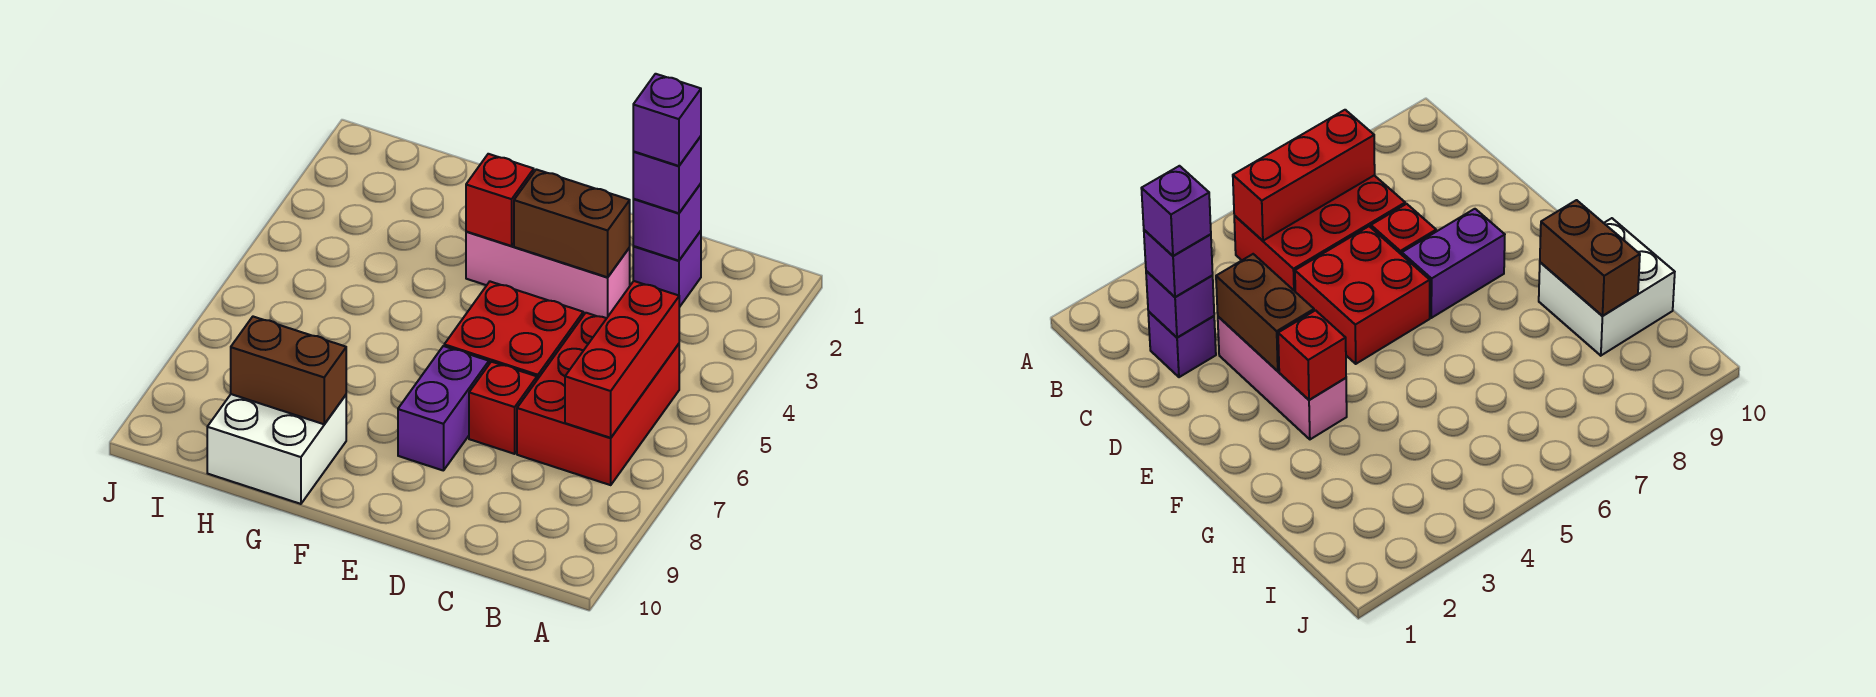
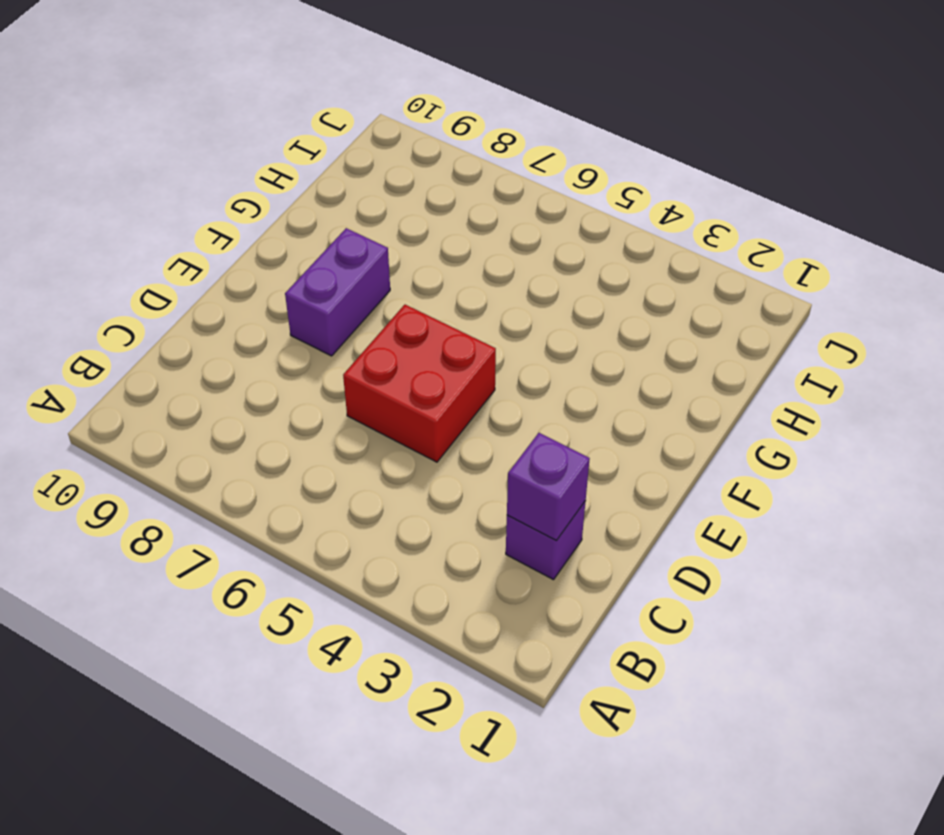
purple 1x2 brick [285,228,390,356] -> purple 1x2 brick turned to [398,346,489,471]
none -> red 2x3 brick [517,313,679,485]
none -> pink 1x3 brick [466,232,630,318]
none -> red 1x1 brick [469,362,537,454]

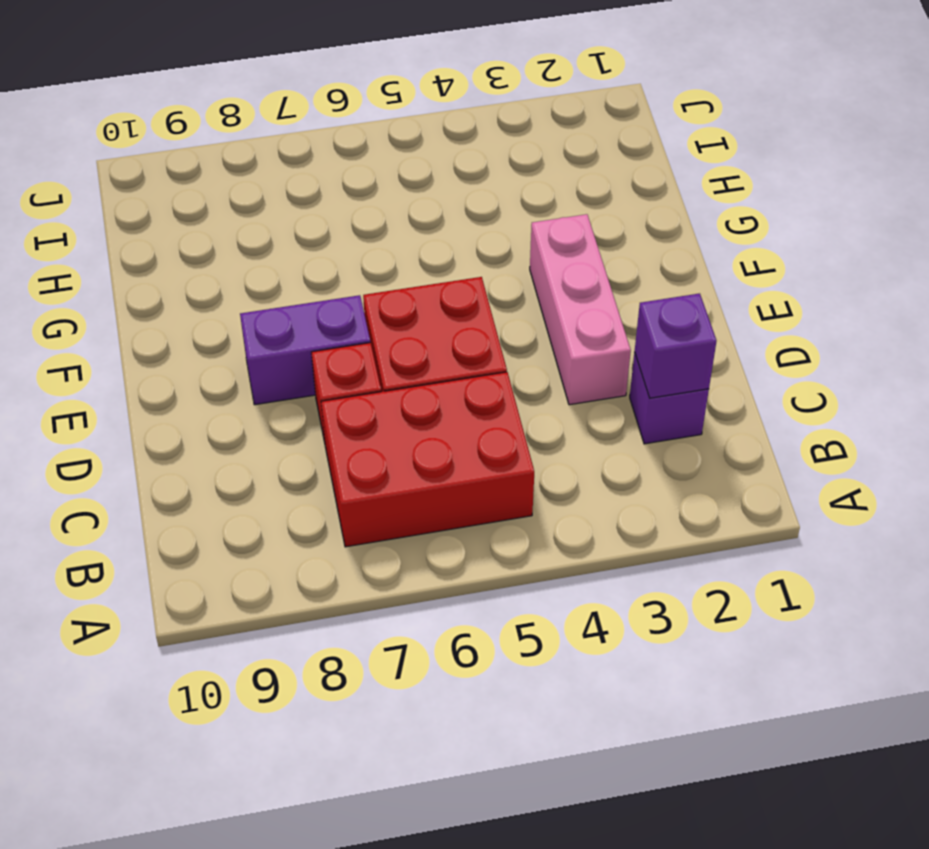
none -> white 2x2 brick [207,394,346,504]
none -> red 1x3 brick [565,281,679,438]
none -> brown 1x2 brick [514,169,630,277]

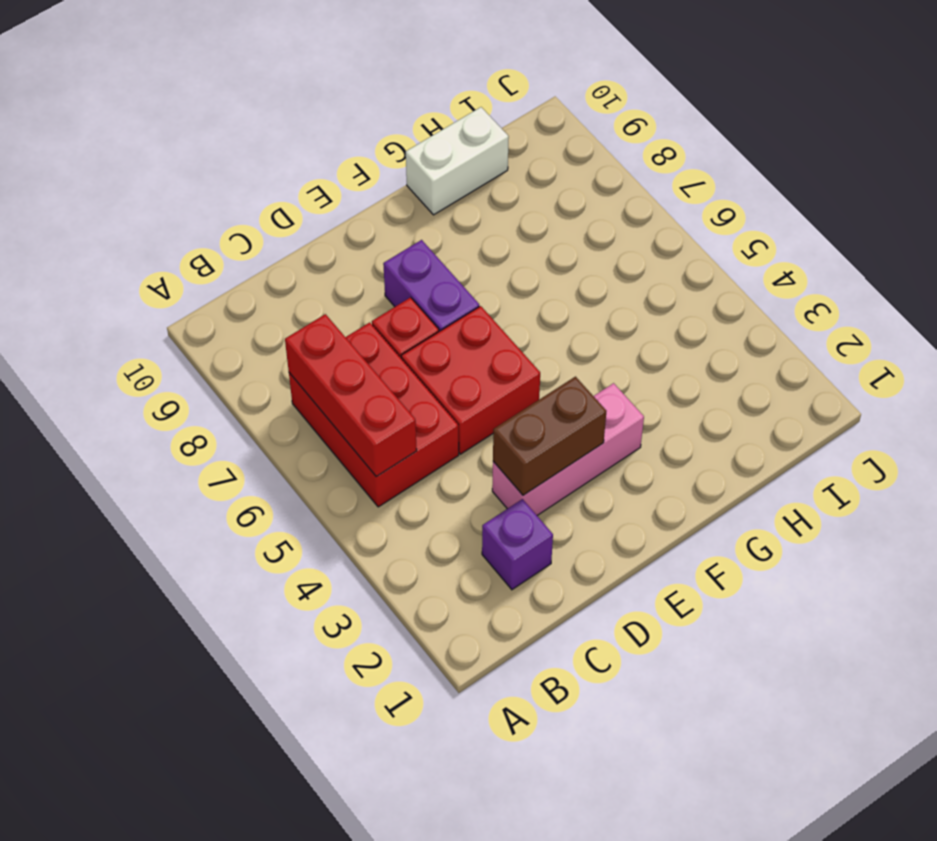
white 1x2 brick [406,107,509,215] -> white 2x2 brick [207,394,346,504]
none -> purple 1x1 brick [633,184,701,261]
none -> red 1x1 brick [466,154,534,246]
none -> brown 1x2 brick [231,317,346,424]

